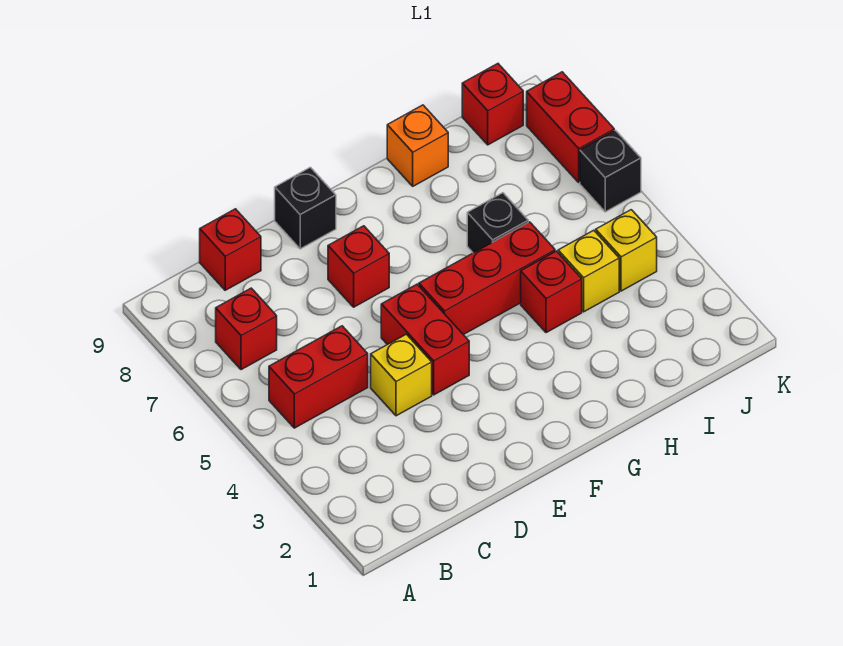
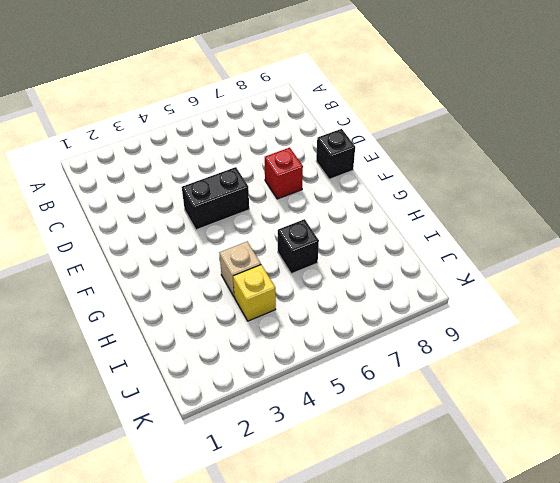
black 1x2 brick [182,167,249,230] -> red 1x2 brick [381,284,469,395]
tan 1x1 brick [219,241,261,296] -> red 1x1 brick [521,251,582,333]
none -> red 1x2 brick [269,326,368,428]
none -> red 1x1 brick [216,288,277,370]
none -> red 1x1 brick [200,209,261,290]

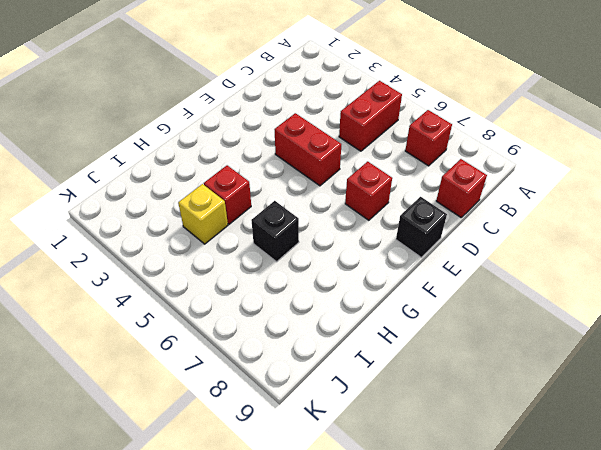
none -> yellow 1x1 brick [371,334,432,416]
none -> red 1x3 brick [419,222,555,335]
none -> orange 1x1 brick [387,105,448,186]

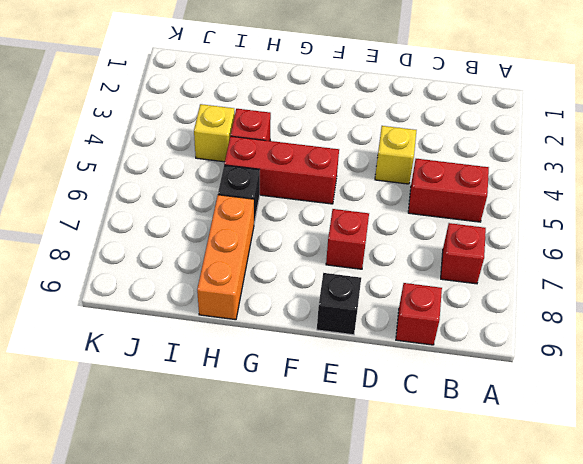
orange 1x3 brick [197,195,254,320] -> orange 1x1 brick [387,105,448,186]
none -> red 1x2 brick [381,284,469,395]
none -> yellow 1x1 brick [596,210,657,291]
none -> red 1x1 brick [462,64,523,145]

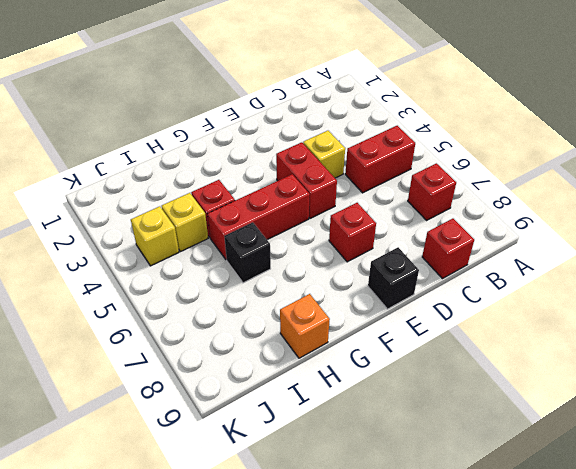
none -> red 1x1 brick [462,64,523,145]
none -> black 1x1 brick [580,130,641,212]
none -> red 1x2 brick [527,72,614,182]

